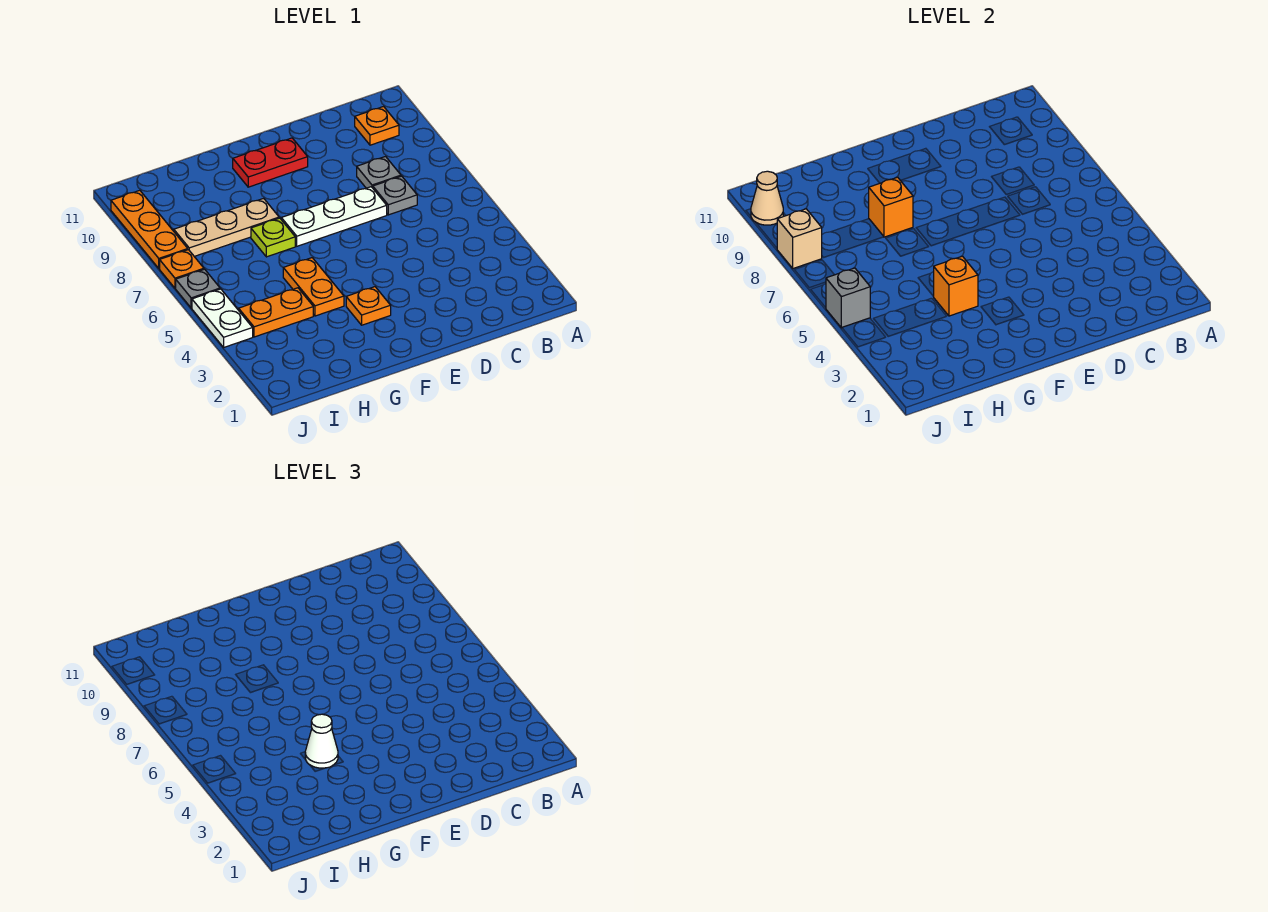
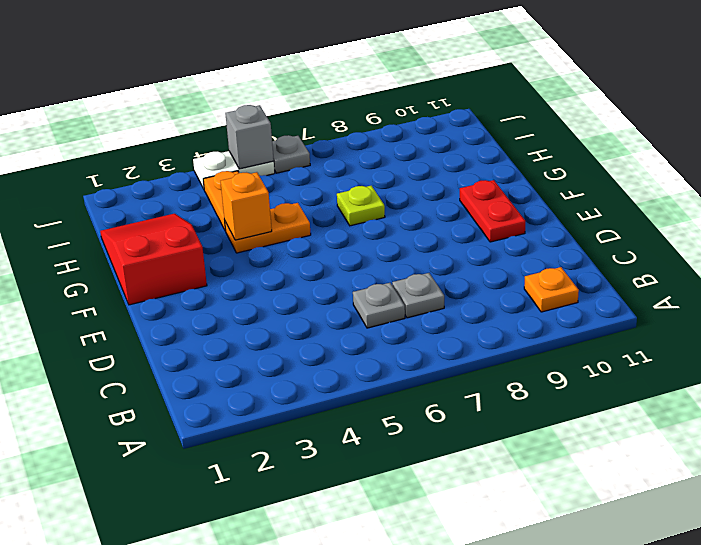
grey 1x1 plate [353,283,405,328] -> grey 1x1 plate moved to [357,157,401,188]
red 2x3 slope [100,214,207,305] -> none
none -> white 1x3 plate [281,187,387,246]
none -> orange 1x1 plate [346,287,391,325]
none -> tan 1x3 plate [174,198,279,256]

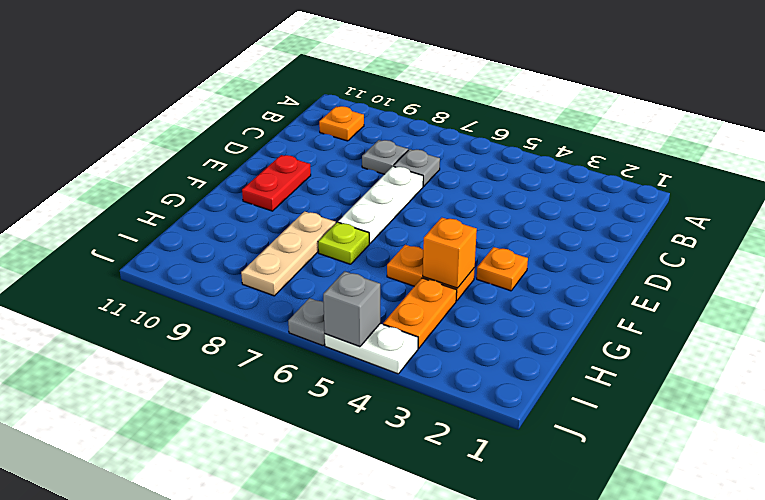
none -> orange 1x1 plate [160,250,204,288]
none -> orange 1x3 plate [111,190,188,268]
none -> orange 1x1 brick [869,177,913,237]

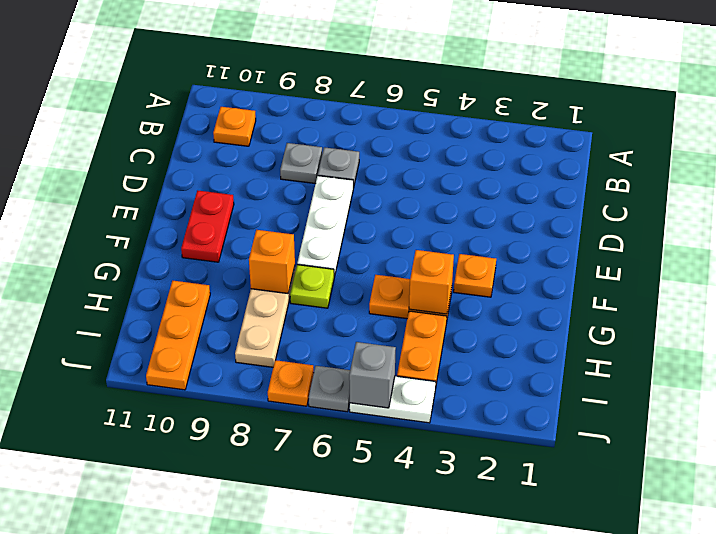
orange 1x3 plate [146,281,210,390] -> orange 1x3 plate turned to [111,190,188,268]
none -> tan 1x1 brick [777,209,822,268]
none -> tan 1x1 cone [751,171,783,225]
none -> white 1x1 cone [305,714,338,768]

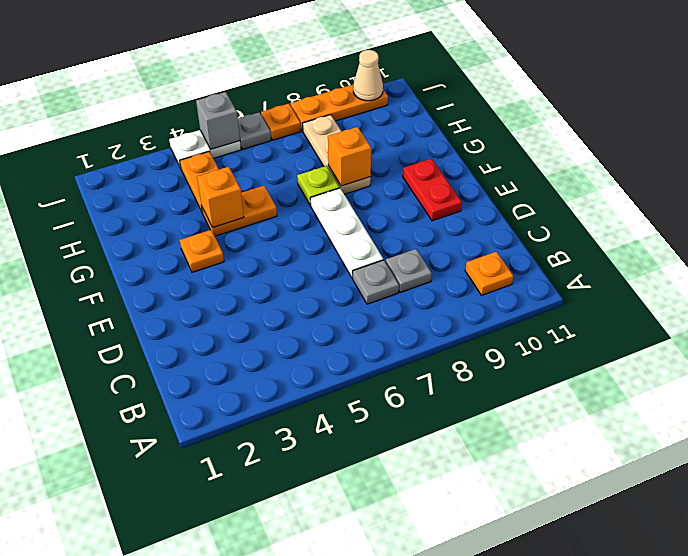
none -> tan 1x1 brick [777,209,822,268]
none -> white 1x1 cone [305,714,338,768]

